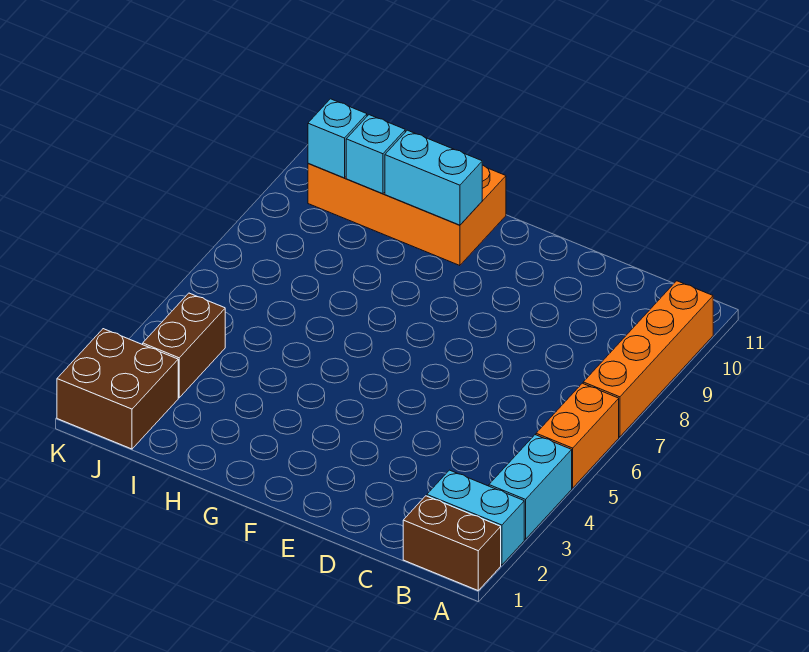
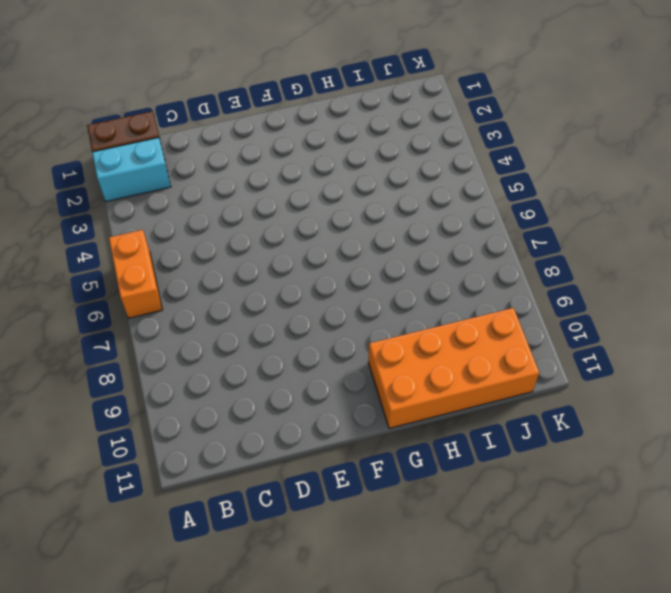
none -> cyan 1x2 brick [489,435,572,539]
none -> orange 1x4 brick [583,281,713,437]

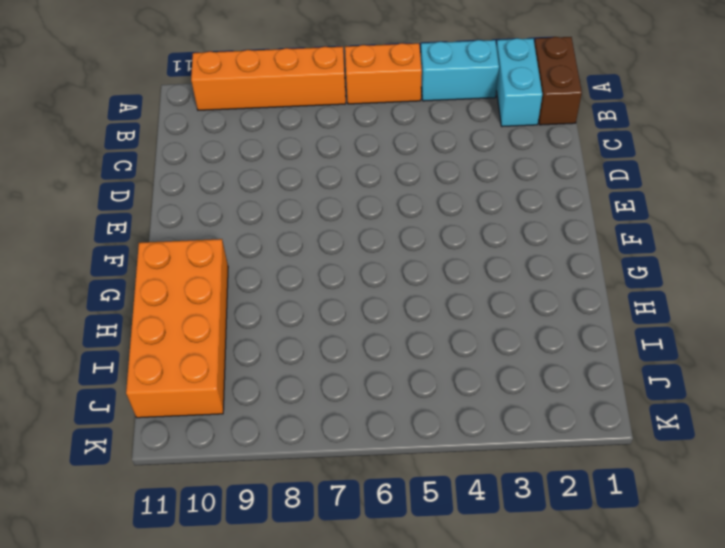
none -> brown 2x2 brick [57,329,178,449]
none -> brown 1x2 brick [143,293,225,398]

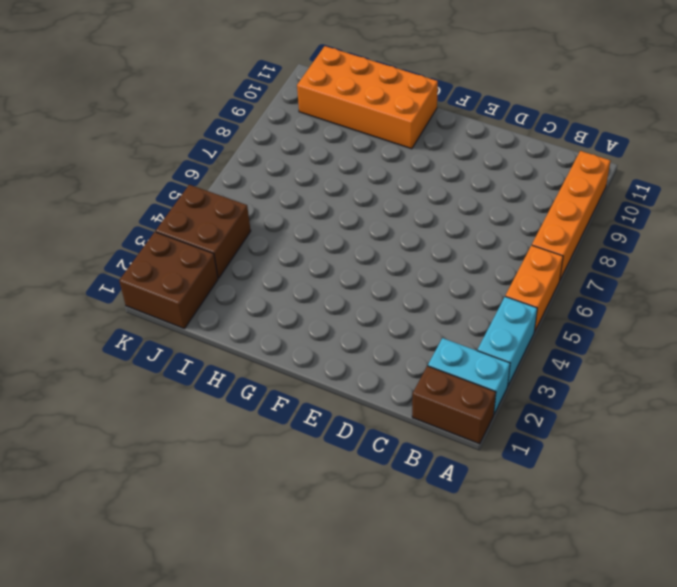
brown 2x2 brick [156,185,251,278] -> brown 1x2 brick [143,293,225,398]
none -> cyan 1x2 brick [385,130,482,225]
none -> cyan 1x1 brick [346,115,405,194]

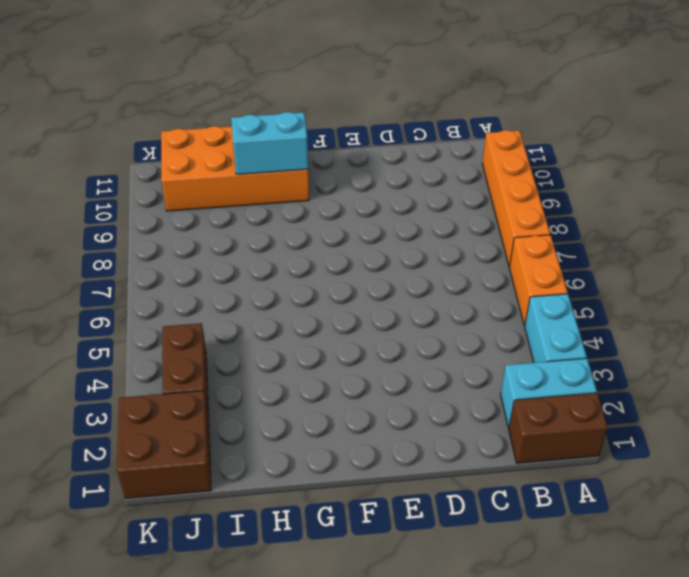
none -> cyan 1x1 brick [346,115,405,194]
none -> cyan 1x1 brick [308,99,367,178]

